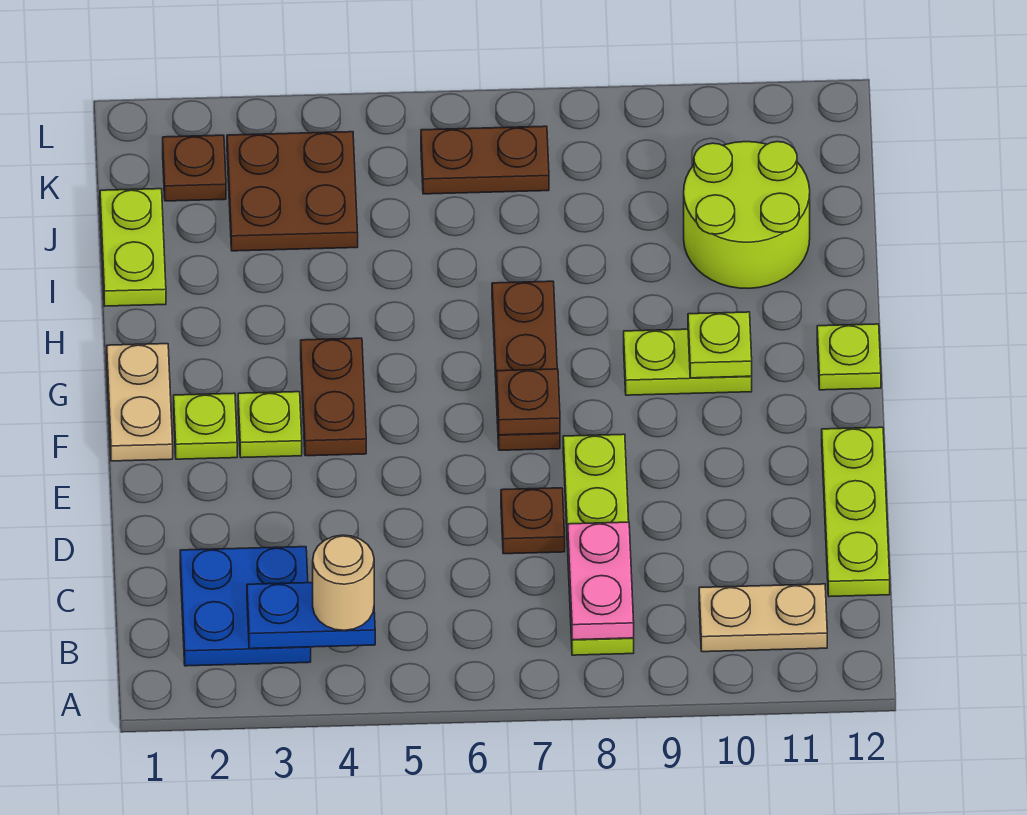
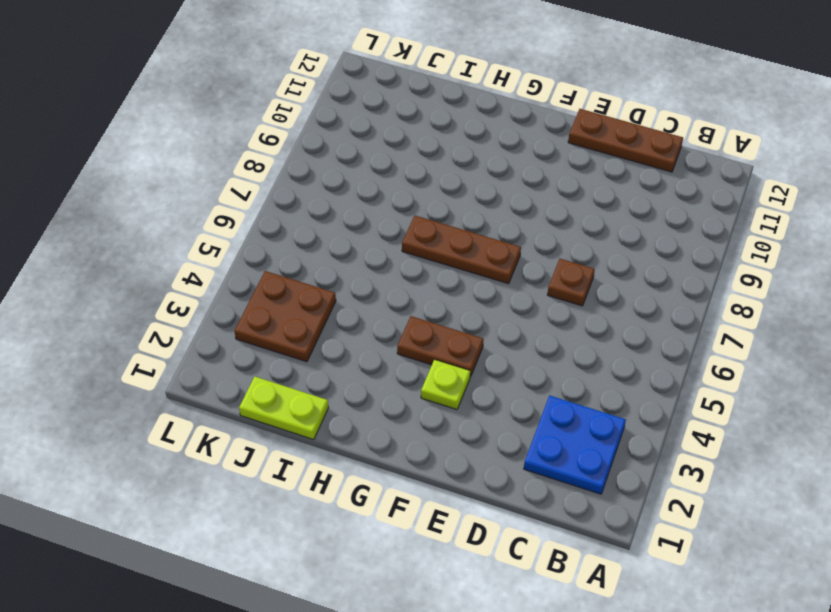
brown 1x3 plate [568,109,683,172] -> lime 1x3 plate [822,427,890,597]
none -> lime 1x4 plate [563,434,634,655]
none -> tan 1x2 plate [699,584,827,652]
none -> tan 1x2 plate [107,344,173,461]

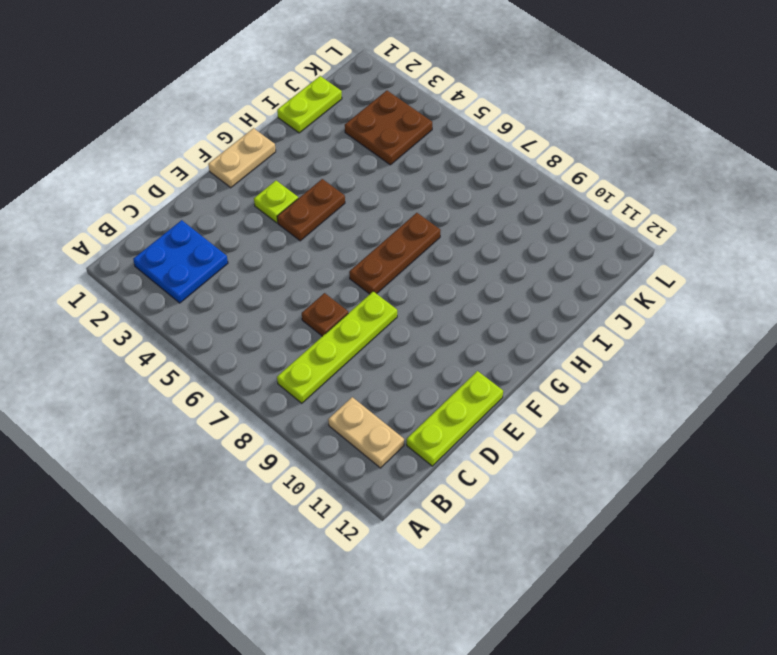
none -> lime 1x1 plate [174,393,237,459]
none -> lime 1x2 plate [624,329,752,395]
none -> lime 1x1 plate [817,324,881,390]

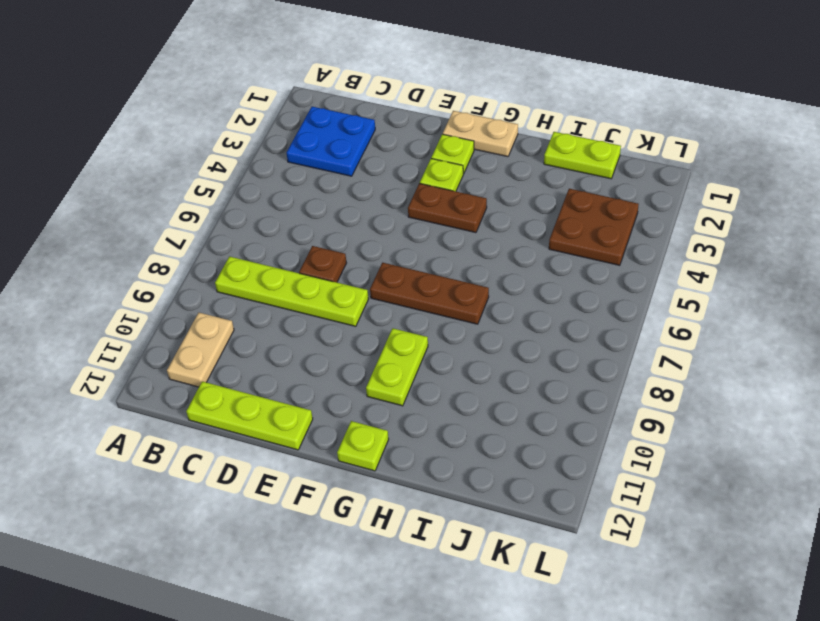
none -> lime 2x2 round brick [684,142,810,289]
none -> brown 1x1 plate [163,135,226,201]
none -> brown 1x2 plate [421,126,549,194]

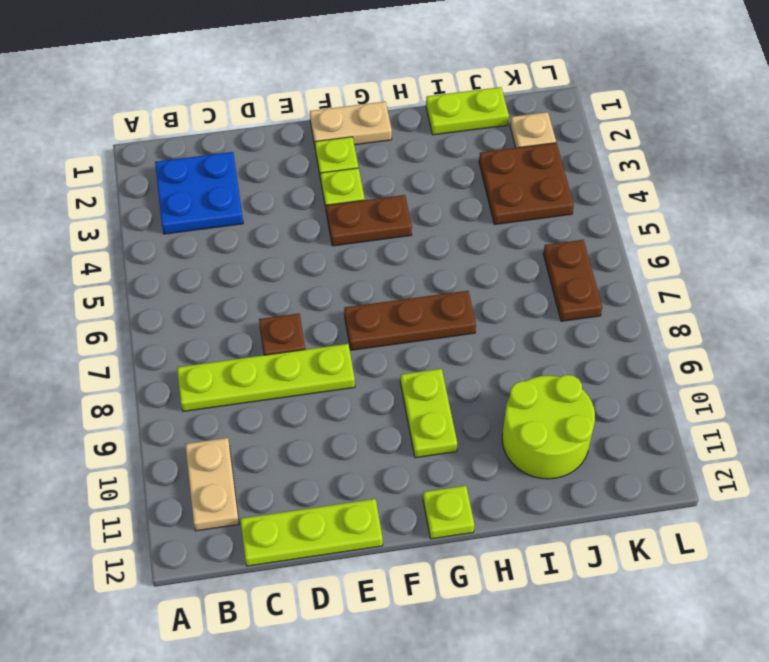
tan 1x1 plate [510,112,556,148] -> brown 1x1 plate [163,135,226,201]
none -> blue 1x2 plate [247,583,375,649]
none -> pink 1x2 plate [568,522,634,640]
none -> brown 1x1 plate [497,369,560,435]

